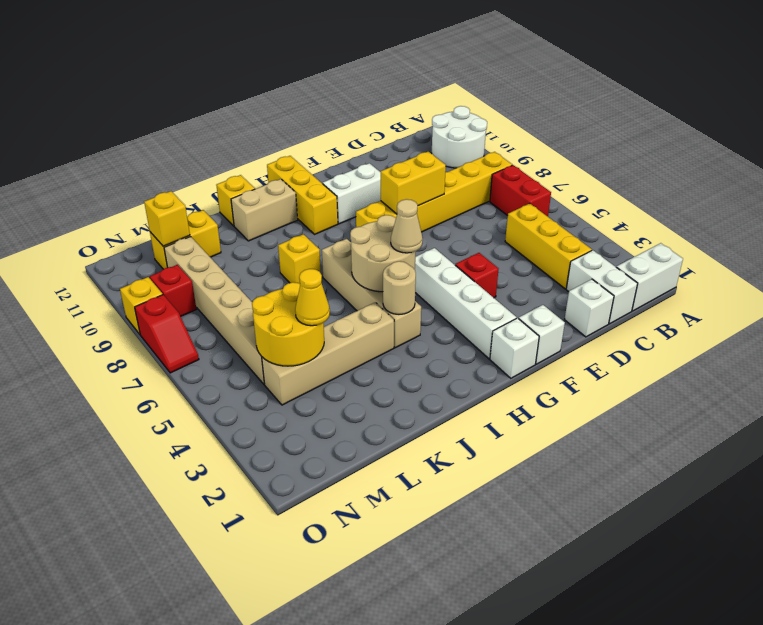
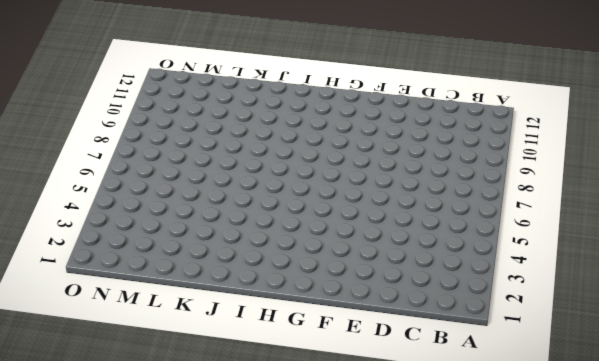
none -> white 1x2 brick [616,243,683,311]
none -> white 2x2 round brick [432,106,487,168]
none -> red 1x2 brick [490,165,551,216]
none -> yellow 1x6 brick [356,152,512,232]

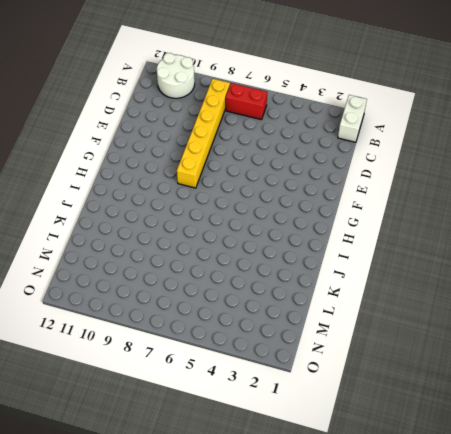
none -> white 1x2 brick [566,250,638,324]
none -> yellow 1x3 brick [505,204,592,289]
none -> white 1x1 brick [565,279,614,337]
none -> white 1x1 brick [519,305,565,364]

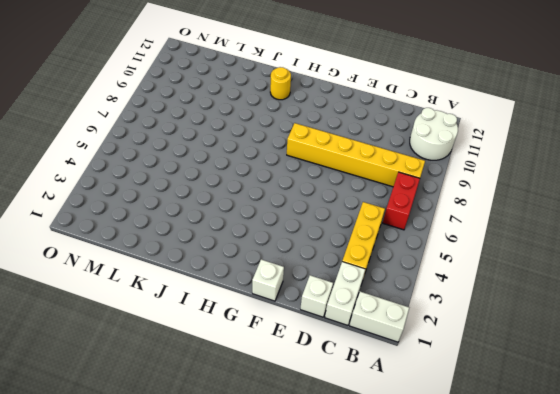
yellow 1x1 round brick [270,67,291,100] -> tan 1x2 brick [231,179,298,241]
none -> red 1x1 brick [455,253,498,298]
none -> white 1x2 brick [323,163,381,224]
none -> white 1x1 brick [490,318,539,378]
none -> white 1x4 brick [415,248,516,359]

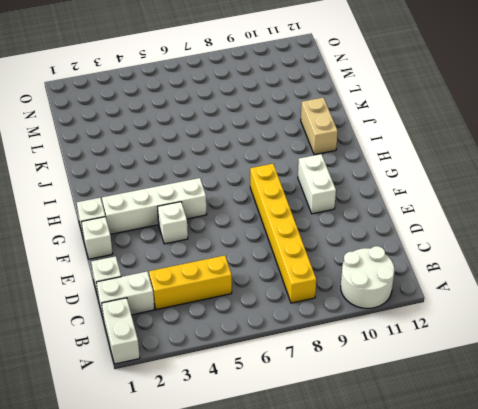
white 1x1 brick [158,202,188,244] -> red 1x1 brick [455,253,498,298]
none -> red 1x2 brick [490,165,551,216]
none -> yellow 1x3 brick [267,156,338,234]
none -> tan 1x4 brick [322,239,421,348]
none -> tan 1x4 brick [262,302,394,405]

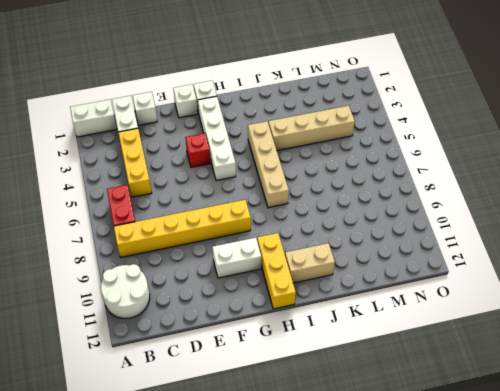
none -> yellow 1x1 brick [278,234,321,284]
none -> yellow 1x1 brick [216,175,255,226]
none -> yellow 1x2 brick [150,210,221,269]
none -> tan 1x6 brick [164,237,265,384]

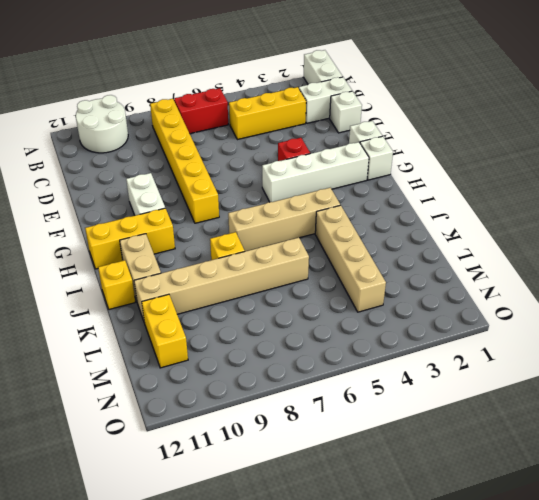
tan 1x6 brick [134,238,309,321] -> tan 1x6 brick moved to [164,237,265,384]
none -> red 1x1 brick [150,265,196,317]
none -> red 1x2 slope [135,295,199,373]
none -> yellow 1x1 brick [120,277,163,334]
none -> yellow 1x2 brick [381,152,446,214]

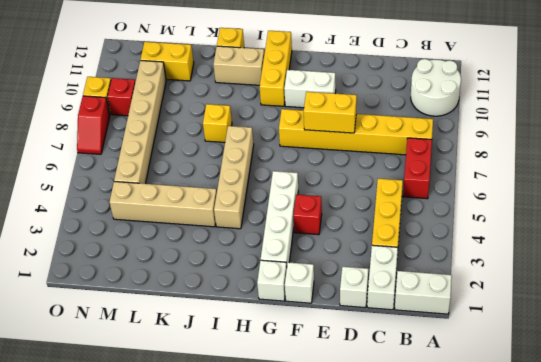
none -> tan 2x2 round brick [350,215,415,292]
none -> tan 1x1 round brick [383,261,416,314]
none -> yellow 2x2 round brick [252,282,324,366]
none -> yellow 1x1 brick [144,191,190,246]

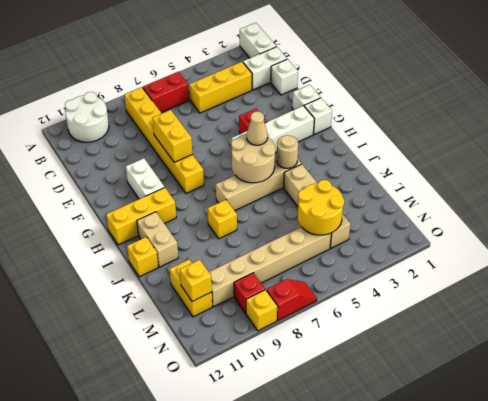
none -> yellow 1x1 cone [295,269,330,326]

